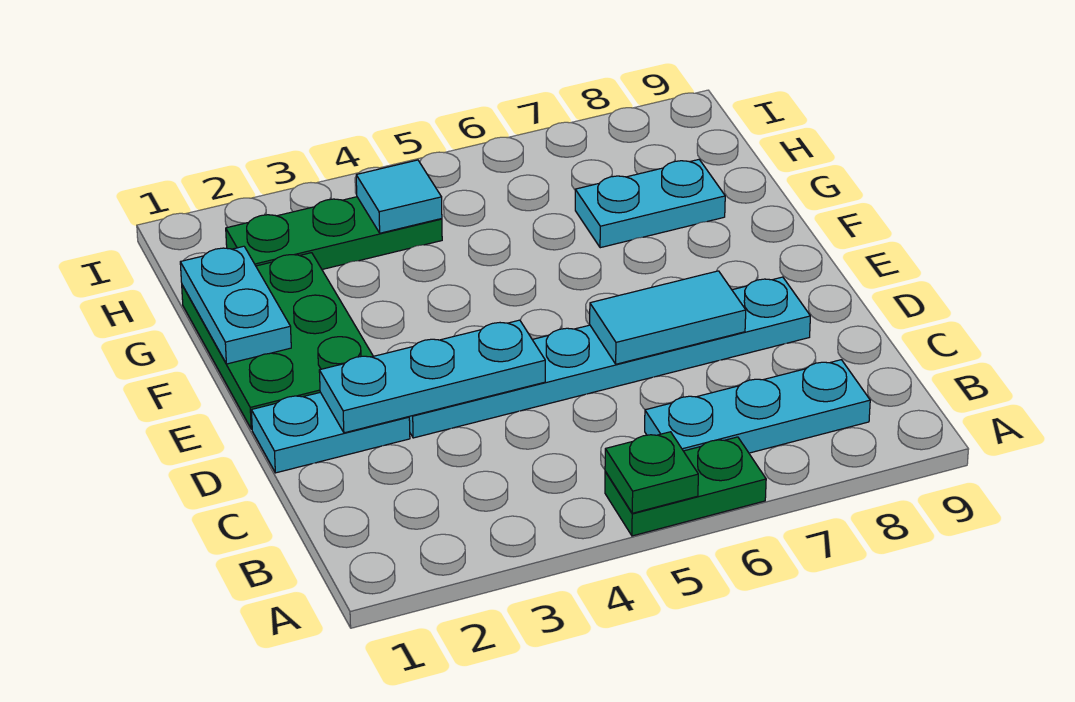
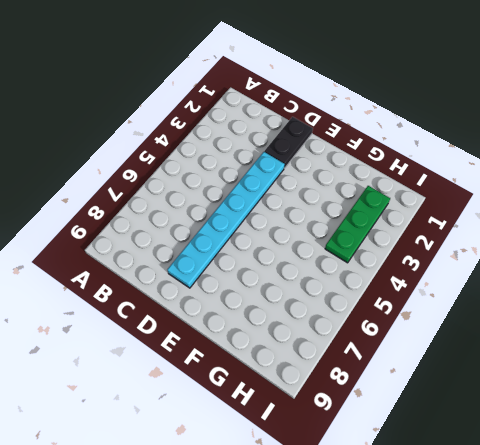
black 1x2 plate [264,117,313,168] -> cyan 1x2 plate [251,392,410,473]
none -> green 1x2 plate [605,437,766,536]
none -> cyan 1x3 plate [645,360,870,453]
none -> green 2x3 plate [182,253,373,429]

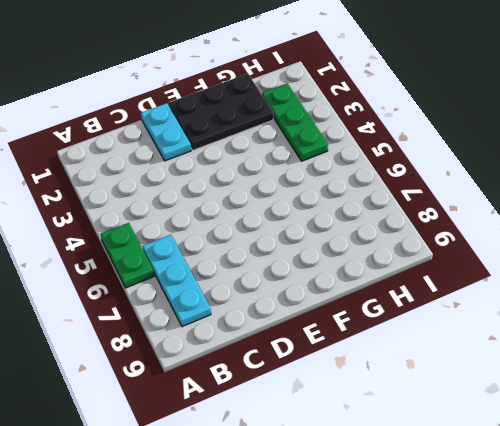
black 2x3 plate [168,74,273,150] -> green 2x3 plate [182,253,373,429]
none -> cyan 1x6 plate [409,277,810,438]
none -> cyan 1x2 plate [575,160,725,248]
none -> green 1x1 plate [605,432,698,513]

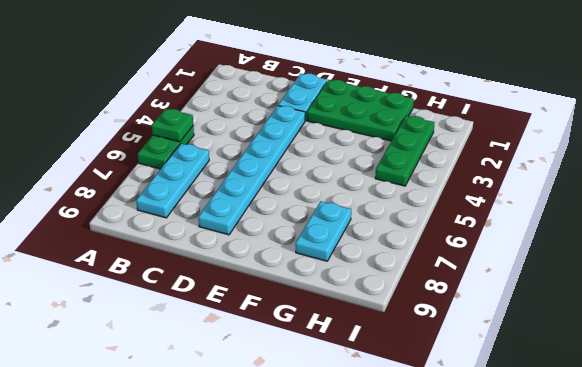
none -> cyan 1x3 plate [319,320,545,433]
none -> cyan 1x2 tile [590,271,746,364]
none -> cyan 1x2 plate [180,246,291,364]

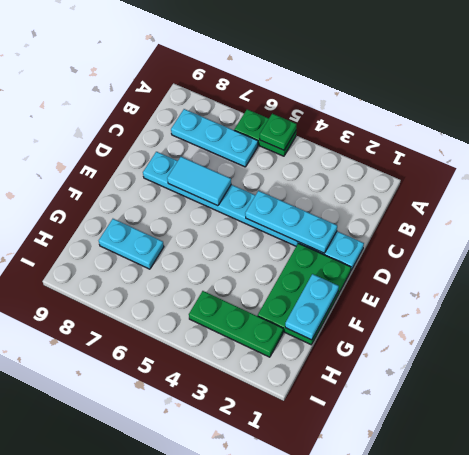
none -> cyan 1x1 tile [356,160,442,233]

